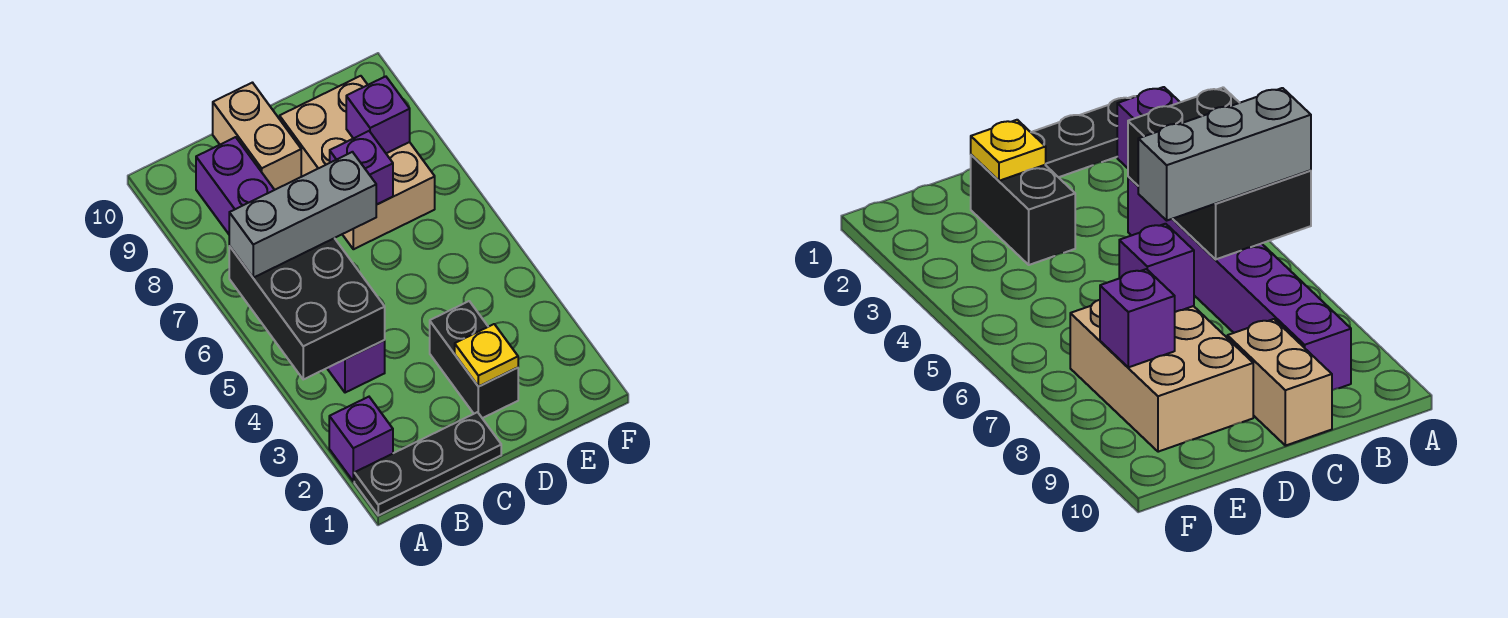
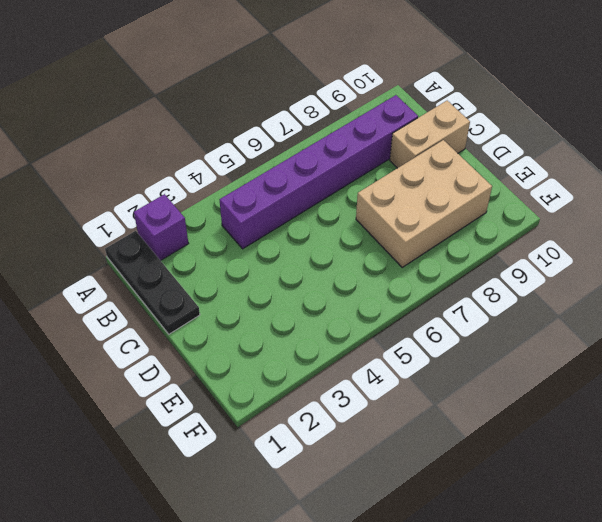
none -> black 1x2 brick [430,301,518,418]
none -> black 2x3 brick [229,238,385,379]

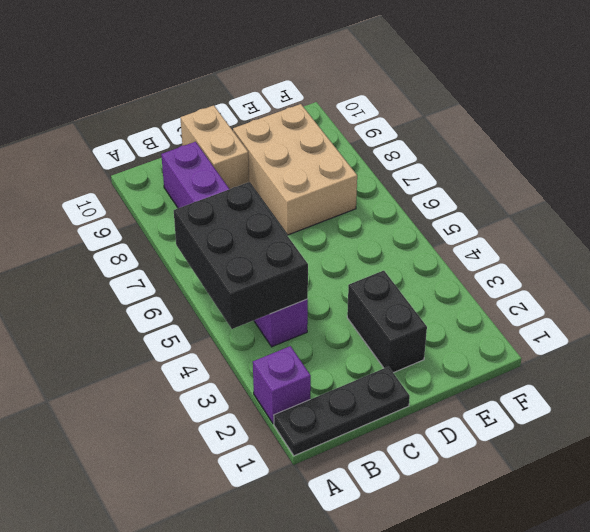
none -> yellow 1x1 plate [455,324,518,387]
none -> purple 1x1 brick [330,131,393,205]

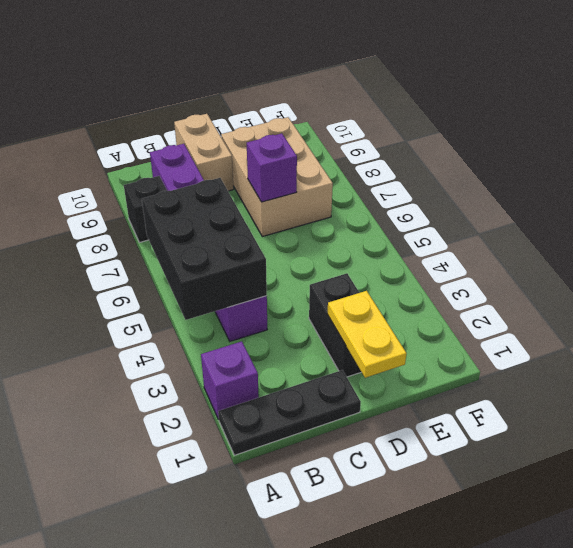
black 1x1 brick [124,176,167,242] -> none
yellow 1x2 plate [327,291,407,378] -> yellow 1x1 plate [455,324,518,387]
none -> purple 1x1 brick [346,76,410,153]
none -> grey 1x3 brick [229,152,376,278]

